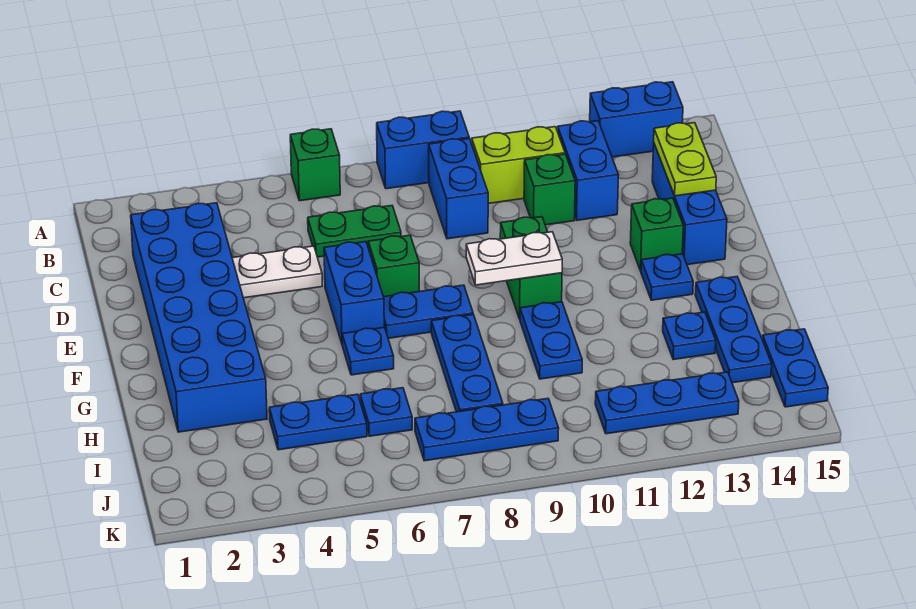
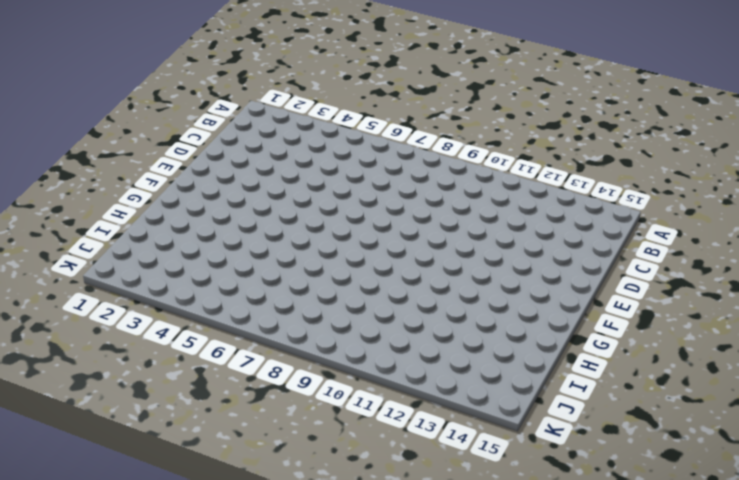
none -> green 1x1 brick [290,129,340,201]
none -> blue 1x2 brick [377,111,469,189]
none -> blue 1x2 brick [590,82,683,157]

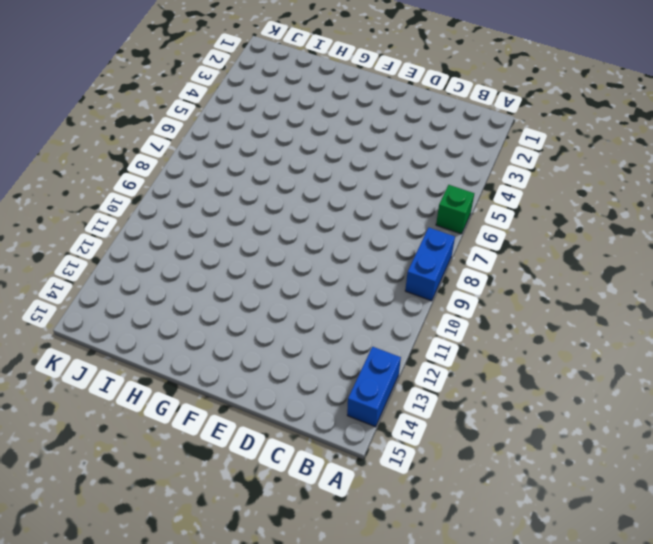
none -> blue 1x2 brick [429,138,488,239]
none -> lime 1x2 brick [472,127,565,203]
none -> blue 1x2 brick [558,121,619,220]

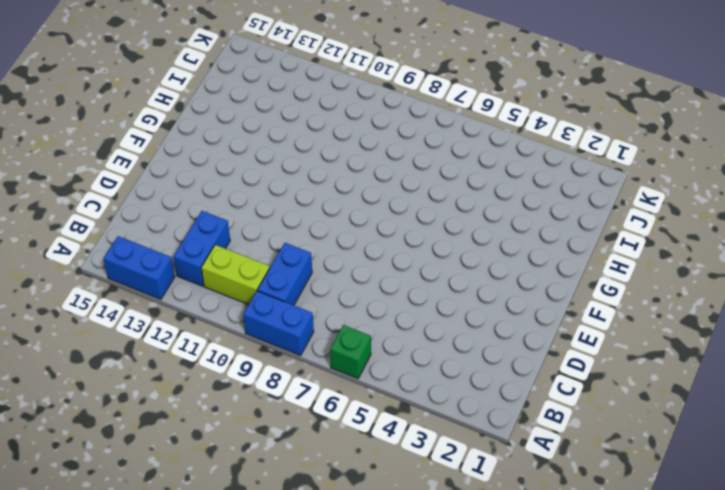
none -> blue 2x6 brick [131,203,267,432]
none -> green 1x2 plate [308,206,401,257]
none -> green 1x1 brick [524,154,575,225]

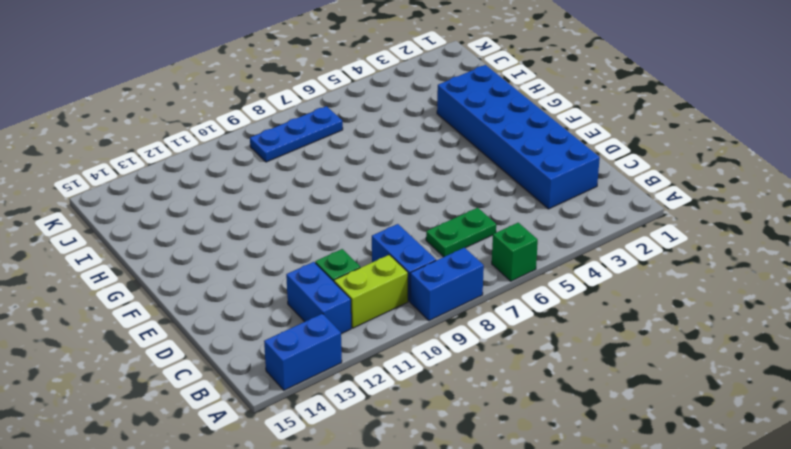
none -> blue 1x3 brick [652,144,727,265]
none -> white 1x2 plate [232,246,322,298]
none -> blue 1x2 brick [324,242,384,343]

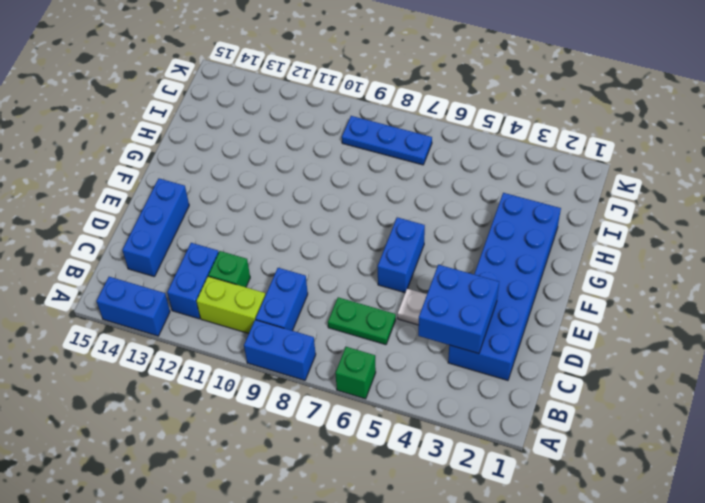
blue 2x2 brick [418,264,499,354] -> none
none -> green 1x1 brick [368,235,419,297]
none -> green 1x2 brick [500,217,562,319]
none -> green 1x1 brick [630,198,683,271]

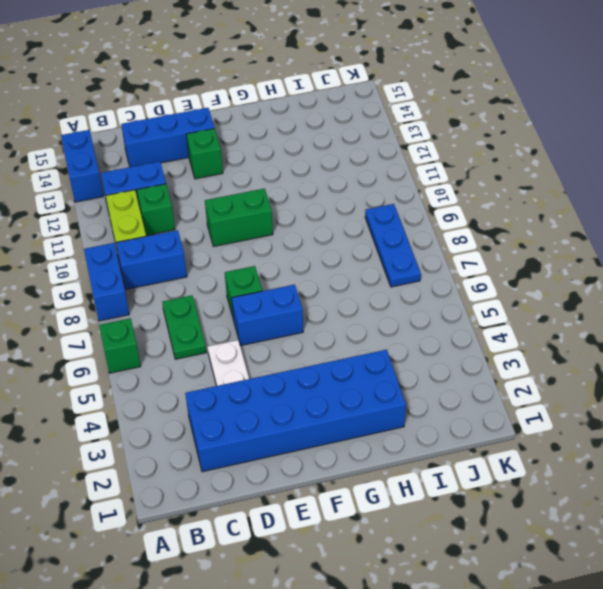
none -> blue 1x2 plate [384,285,473,338]
none -> blue 1x1 plate [641,254,693,300]
none -> blue 1x1 plate [342,327,394,375]

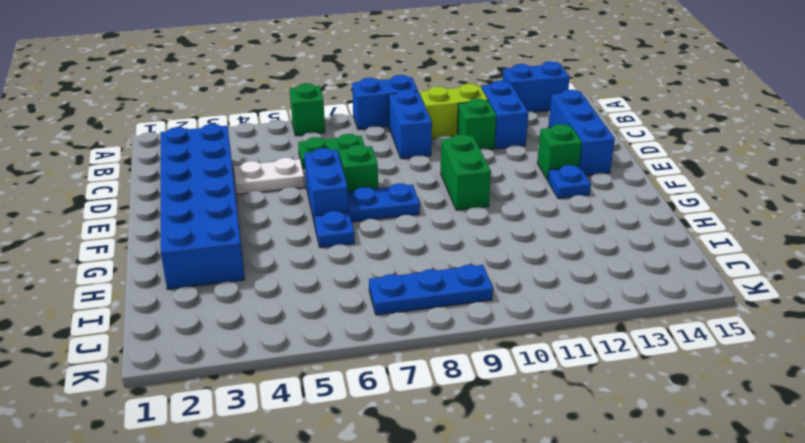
none -> blue 1x3 plate [431,315,503,412]
none -> blue 1x2 plate [520,302,582,379]
none -> blue 1x3 plate [695,277,772,383]

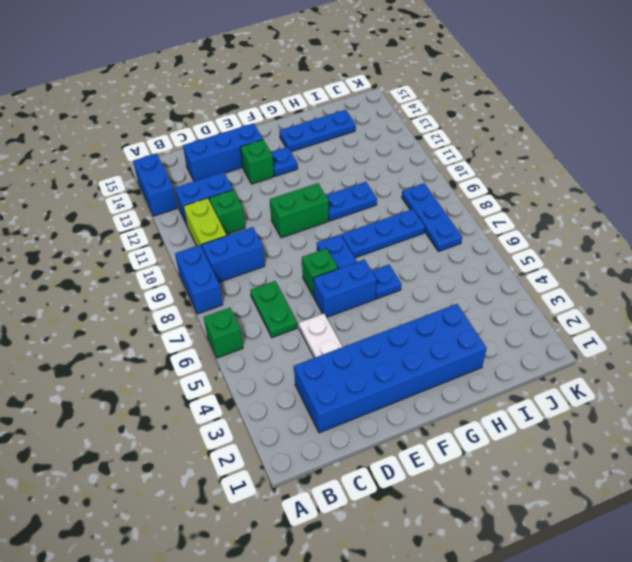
none -> blue 1x1 plate [663,312,716,360]
none -> blue 1x2 plate [269,394,367,450]
none -> blue 1x1 plate [360,388,412,436]

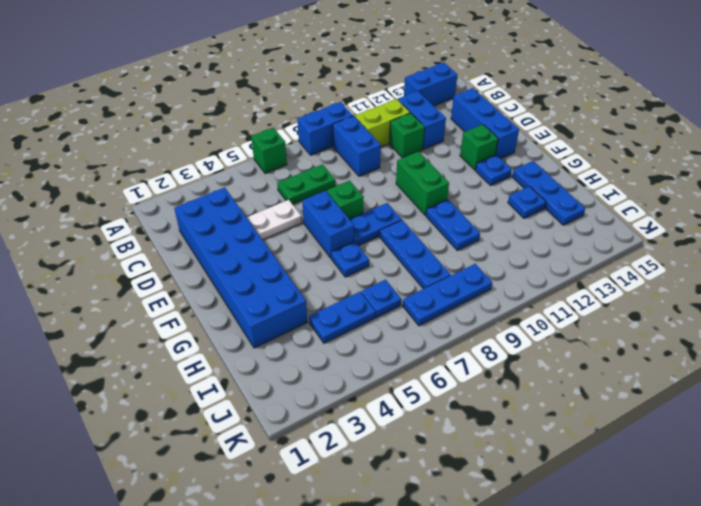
none -> blue 1x2 plate [762,329,828,407]
none -> blue 1x3 plate [595,372,739,434]
none -> lime 1x2 plate [654,123,716,196]

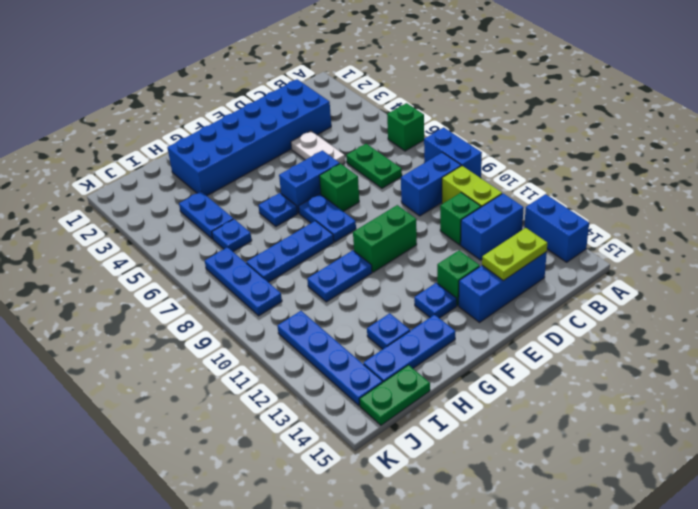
green 1x2 plate [359,365,430,425] -> blue 1x2 plate [762,329,828,407]
blue 1x4 plate [278,311,383,406] -> blue 1x3 plate [595,372,739,434]
none -> white 1x2 plate [466,232,562,285]

